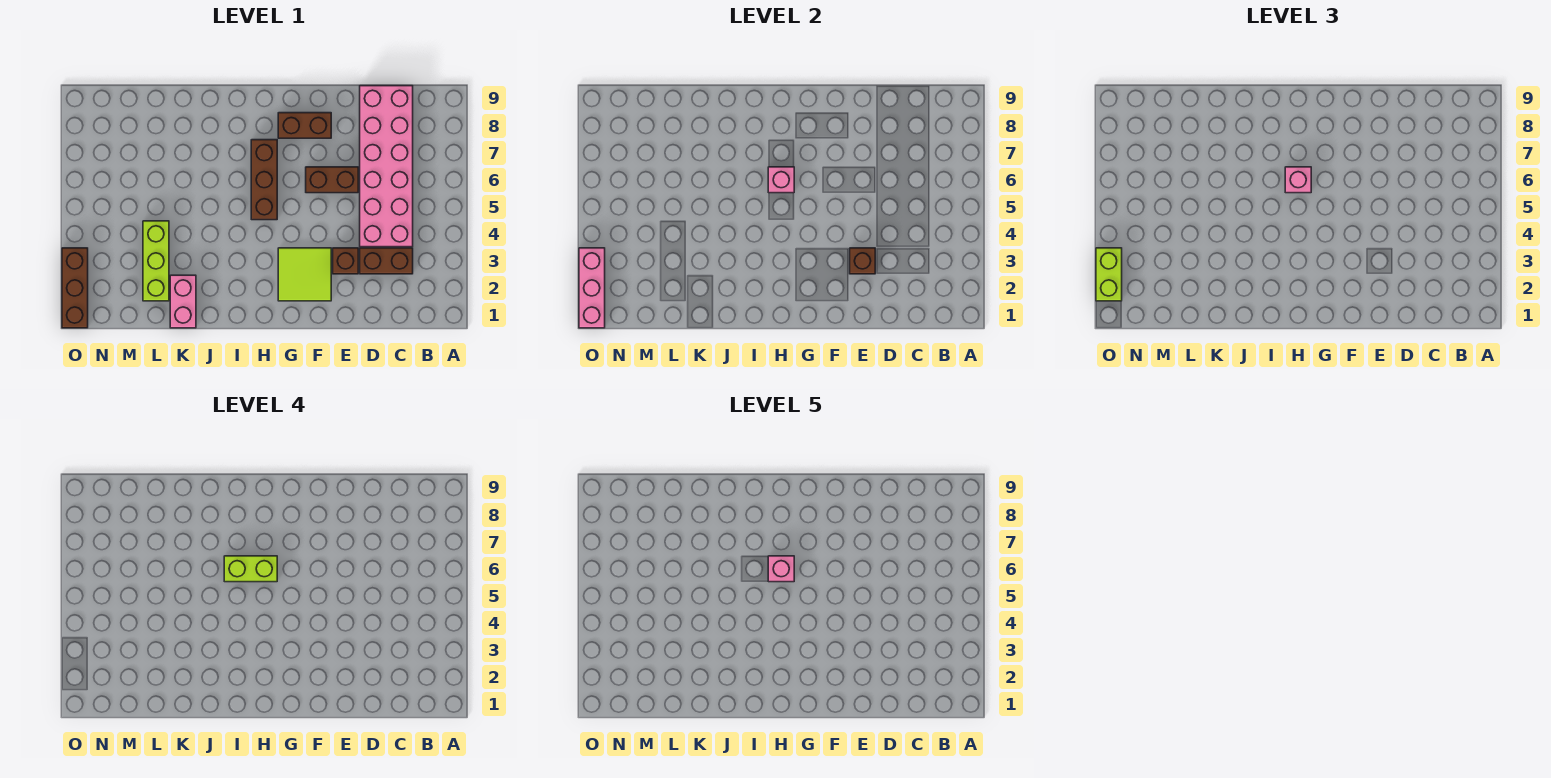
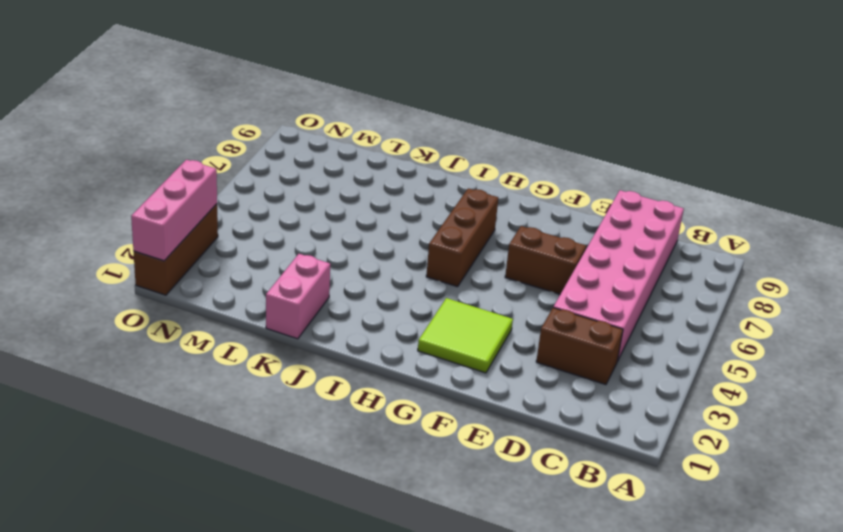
none -> brown 1x1 brick [333,248,358,274]
none -> brown 1x2 brick [278,113,331,138]
none -> lime 1x3 brick [143,221,169,301]

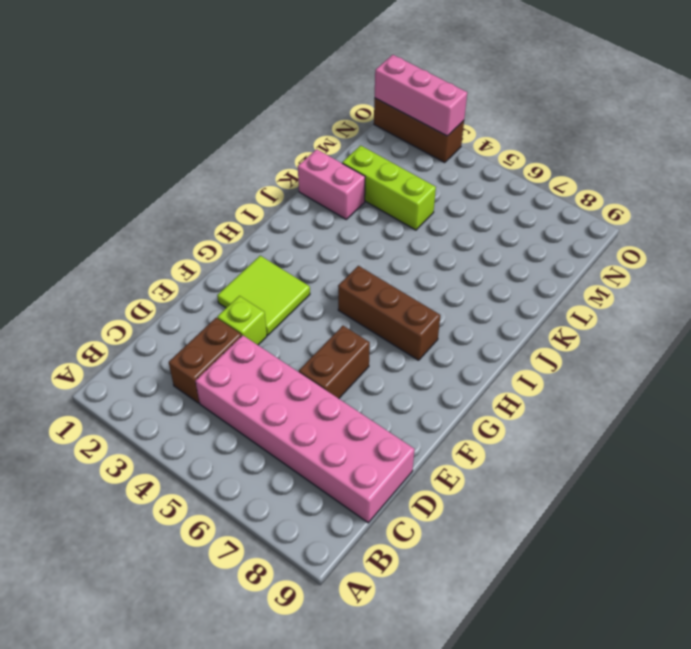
lime 1x1 brick [217,296,267,345] -> brown 1x1 brick [333,248,358,274]
none -> brown 1x2 brick [278,113,331,138]
none -> brown 1x1 brick [850,248,875,274]
none -> pink 1x1 brick [768,167,794,193]

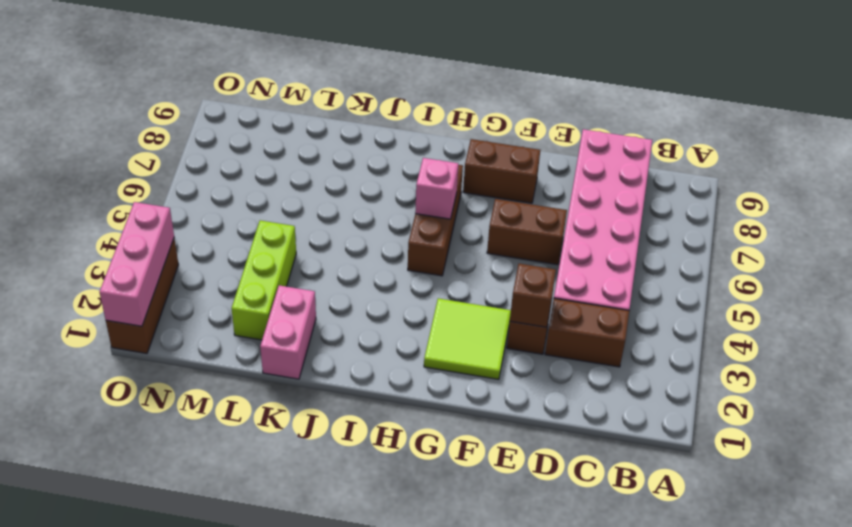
none -> pink 1x1 brick [1285,167,1311,193]
none -> lime 1x2 brick [1096,248,1122,301]
none -> lime 1x2 brick [224,556,277,582]

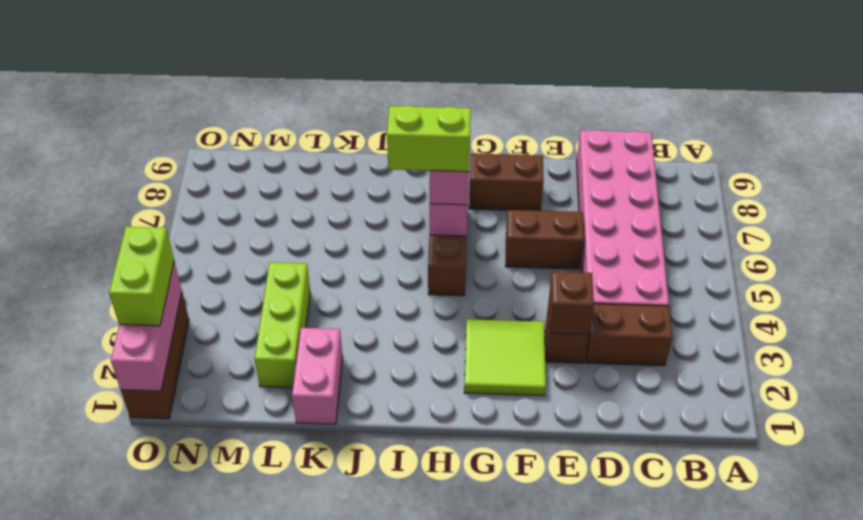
none -> pink 1x1 brick [768,556,794,582]

